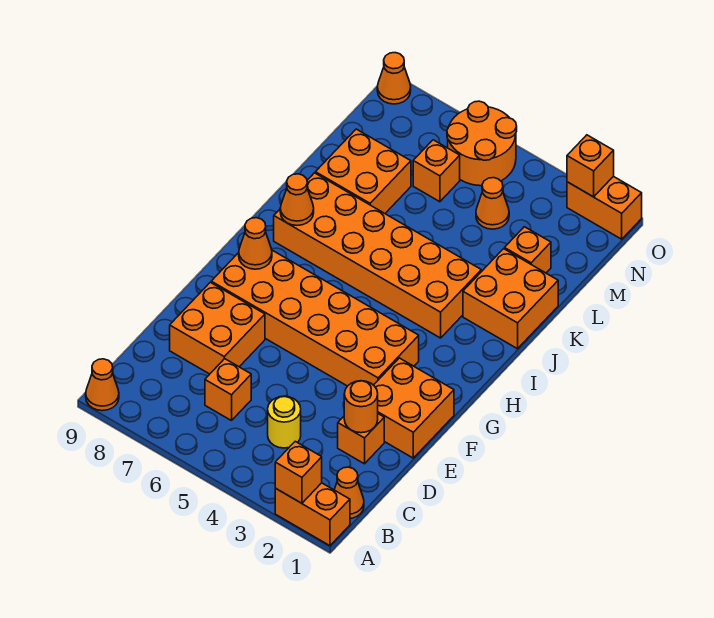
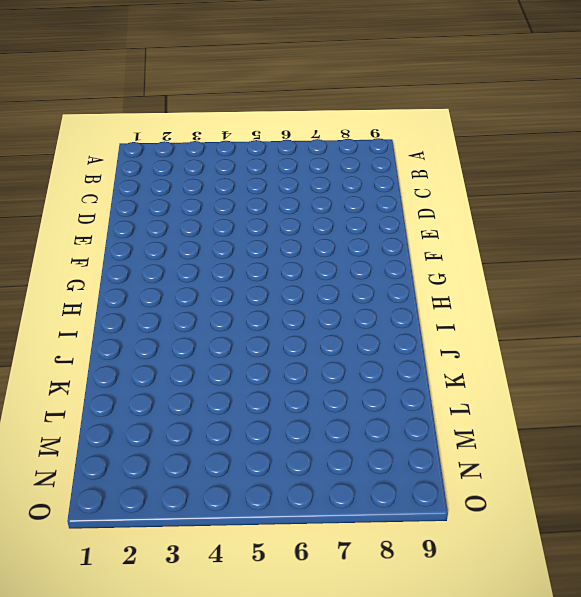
none -> orange 1x2 brick [275,483,350,546]
none -> orange 1x1 cone [86,359,119,411]
none -> orange 1x1 cone [334,467,364,518]

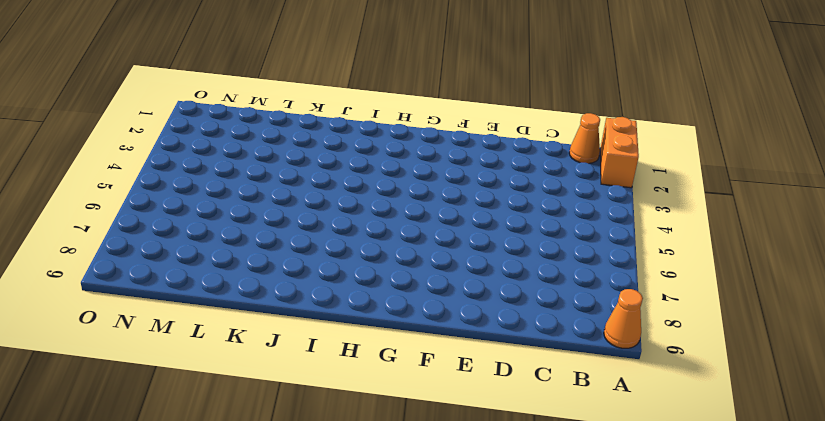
none -> yellow 1x1 round brick [268,396,301,448]
none -> orange 1x1 brick [205,359,251,421]
none -> orange 1x1 brick [338,414,384,464]

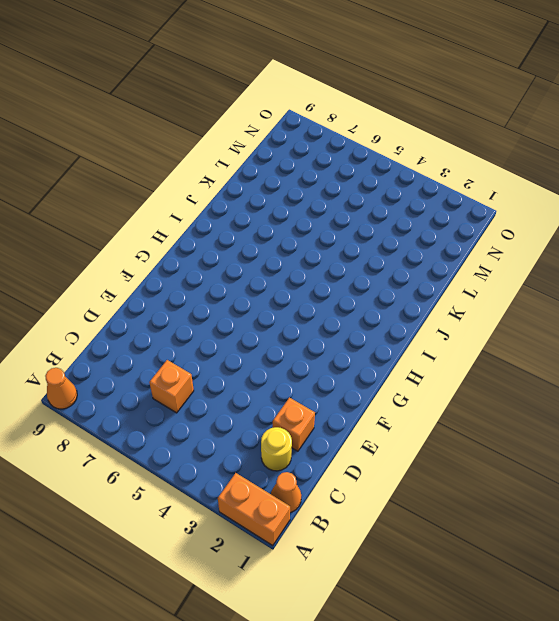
yellow 1x1 round brick [261,427,292,471] -> yellow 1x1 round brick moved to [268,396,301,448]
none -> orange 2x2 brick [170,282,265,374]
none -> orange 2x2 brick [374,358,454,458]
none -> orange 2x6 brick [211,250,419,386]

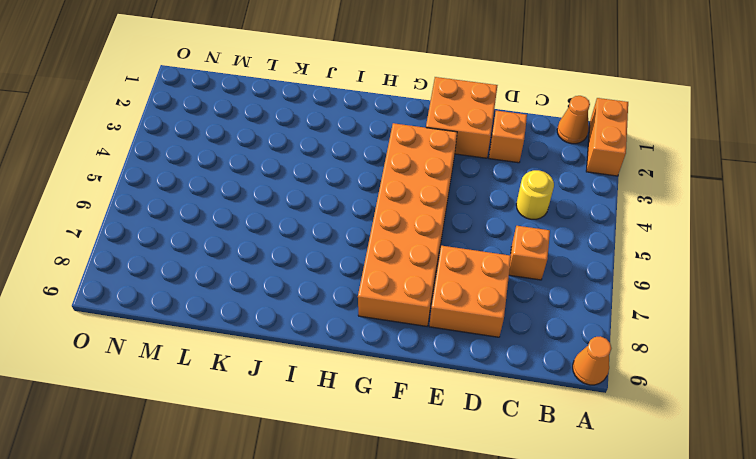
none -> orange 2x6 brick [274,173,481,338]
none -> orange 2x2 brick [463,249,558,349]
none -> orange 2x2 brick [315,129,411,213]

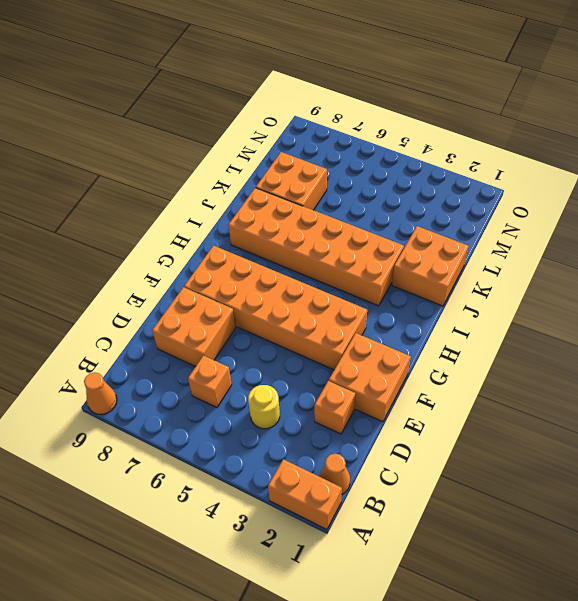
none -> orange 1x1 brick [505,227,551,273]
none -> orange 1x1 cone [476,178,509,229]
none -> orange 1x1 brick [413,140,460,202]

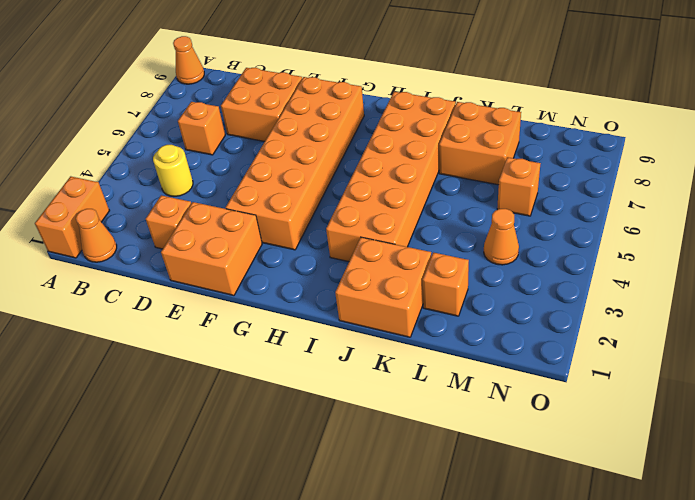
none -> orange 2x2 round brick [447,101,517,186]
none -> orange 1x2 brick [567,176,642,239]
none -> orange 1x1 cone [377,53,411,104]

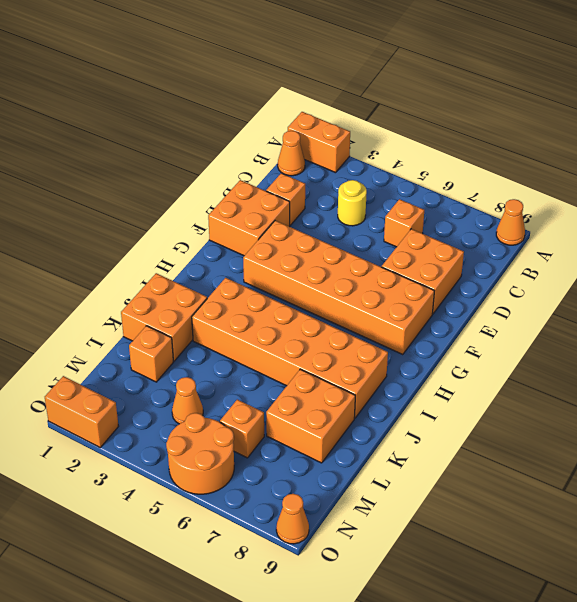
none -> orange 1x1 brick [275,441,322,503]
none -> orange 1x1 round brick [344,381,378,433]
none -> orange 1x1 cone [239,218,272,269]

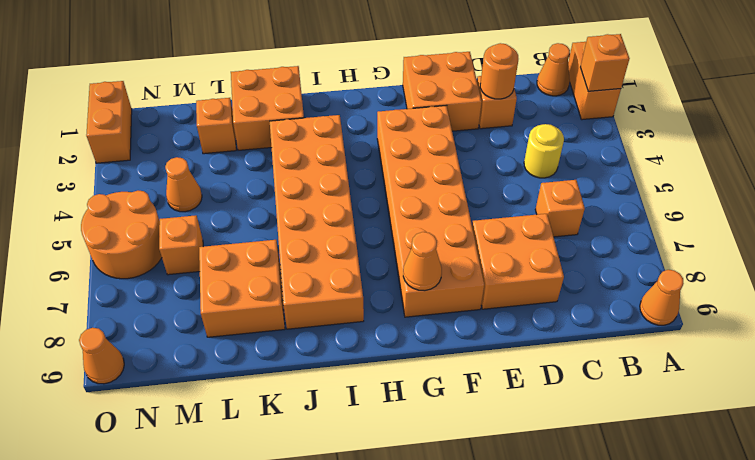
none -> orange 1x1 cone [280,174,314,225]
none -> orange 1x1 brick [567,135,614,197]

